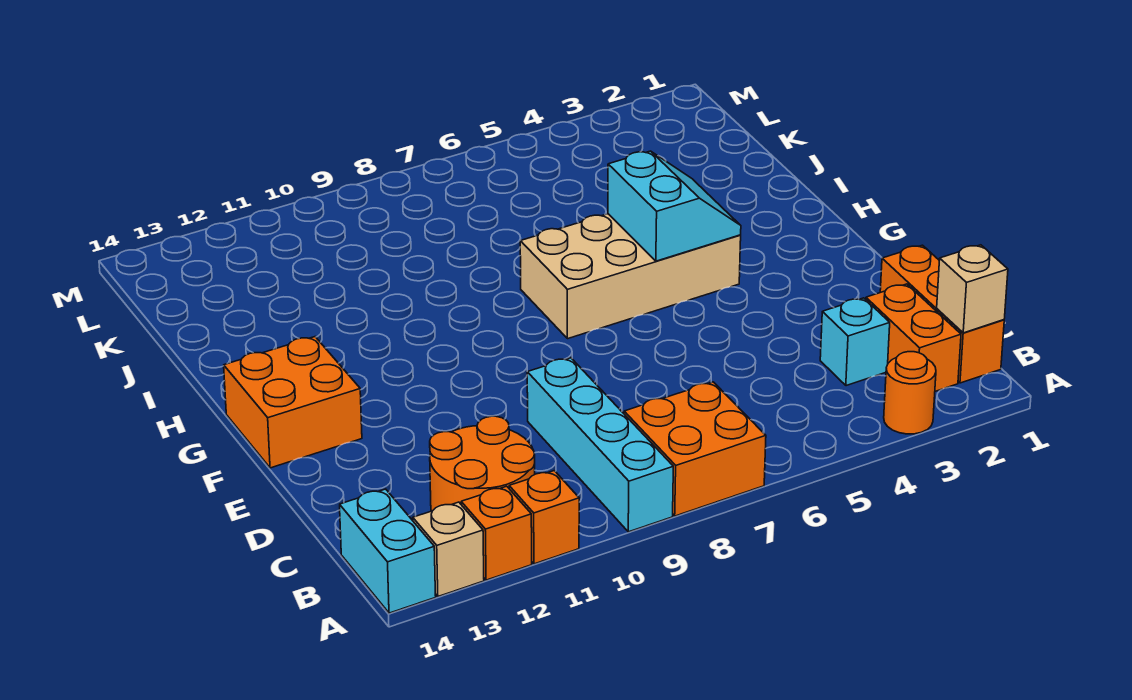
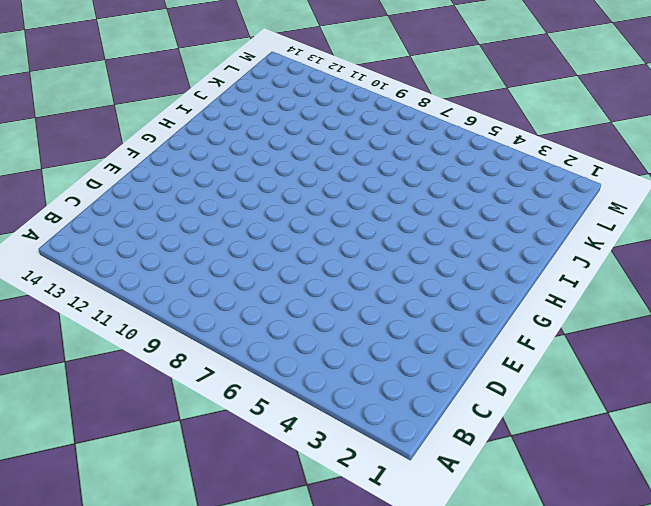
none -> orange 1x1 round brick [884,352,936,434]
none -> orange 2x2 brick [624,382,766,516]
none -> cyan 1x4 brick [527,358,673,532]

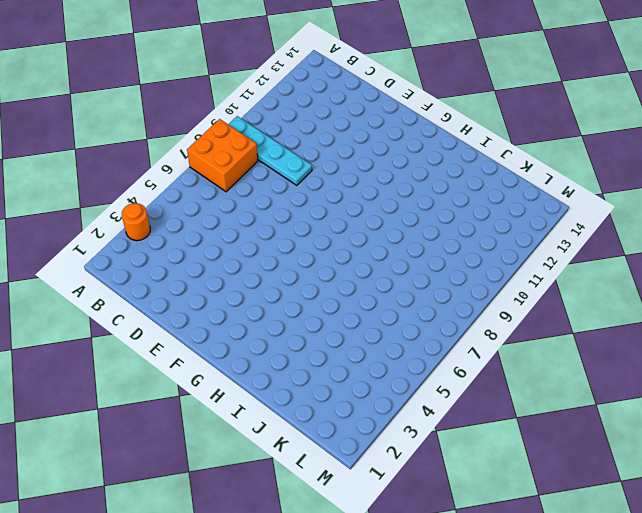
cyan 1x4 plate [228,116,312,185] -> cyan 1x4 brick [527,358,673,532]
none -> orange 1x1 brick [509,471,579,564]
none -> orange 1x1 brick [461,486,532,580]
none -> tan 1x1 brick [413,502,484,596]

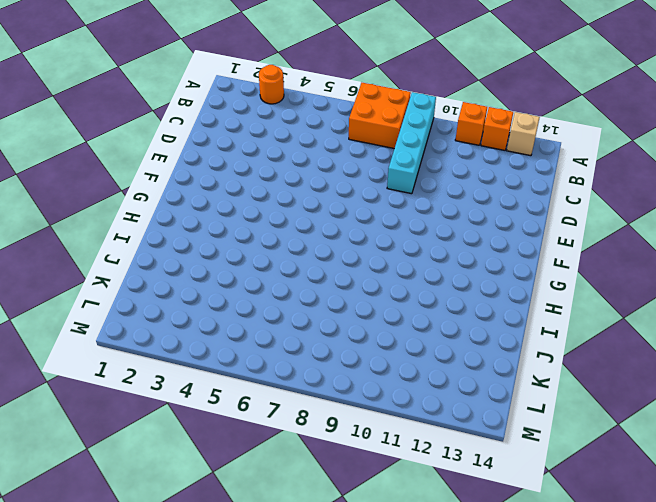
none -> cyan 1x2 brick [340,489,436,613]
none -> orange 1x3 brick [880,245,1004,383]
none -> orange 1x2 brick [866,284,961,391]

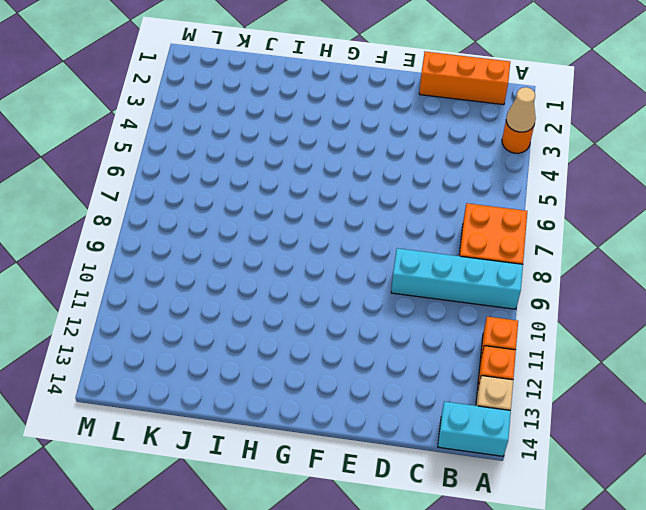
tan 1x1 cone [506,87,536,132] -> none
none -> orange 1x2 brick [866,284,961,391]
none -> orange 2x2 round brick [430,416,535,511]
none -> cyan 1x1 brick [820,298,890,386]

